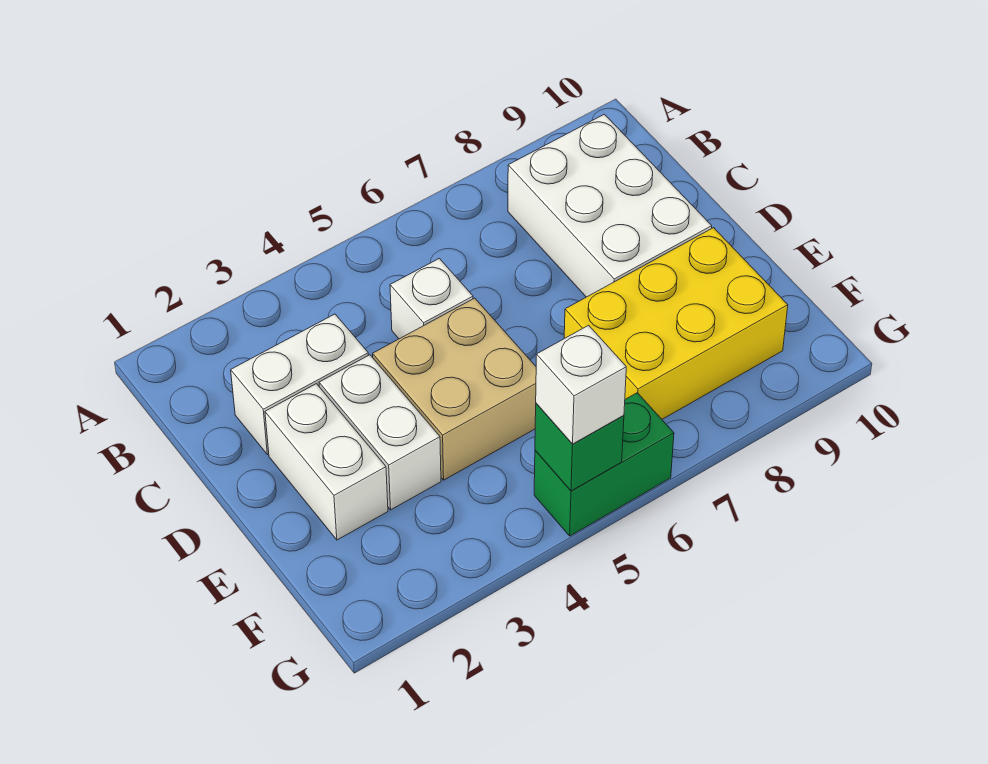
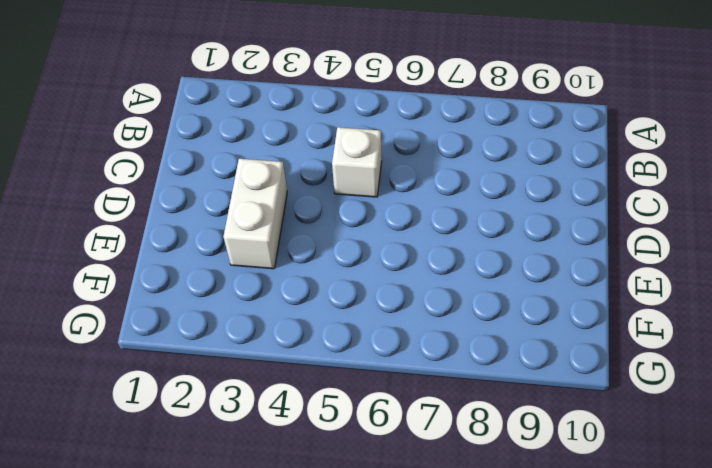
none -> white 2x3 brick [508,114,712,297]
none -> white 1x2 brick [231,314,368,455]

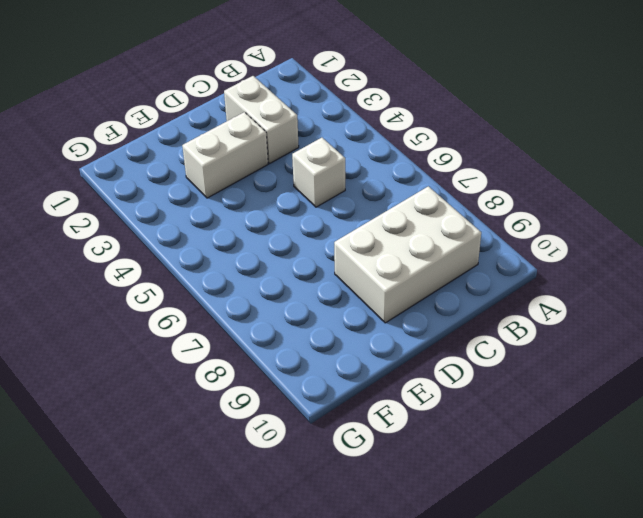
none -> white 1x2 brick [265,384,388,540]
none -> tan 2x2 brick [373,298,536,480]

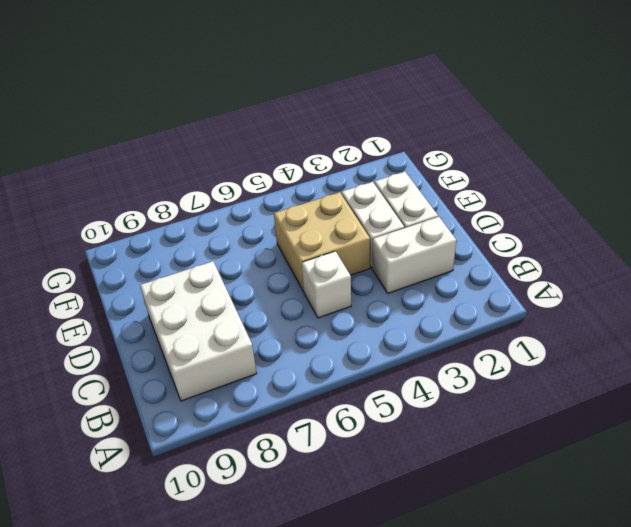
none -> yellow 2x3 brick [564,228,788,419]
none -> green 1x2 brick [534,393,674,536]

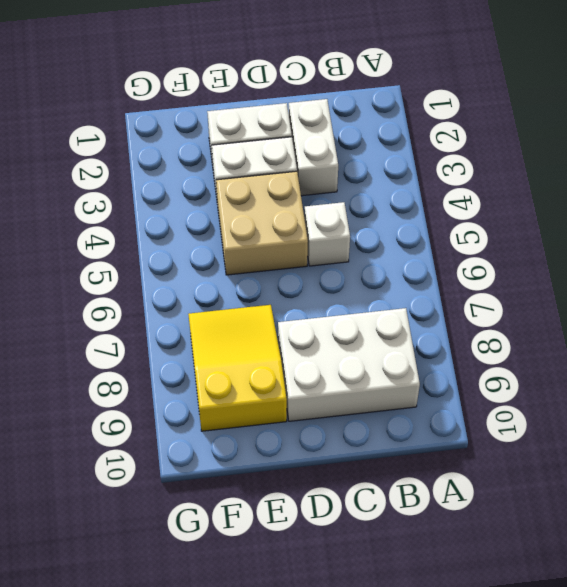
yellow 2x3 slope [188,305,287,431] -> yellow 2x3 brick [564,228,788,419]
none -> green 1x2 brick [534,393,674,536]
none -> green 1x1 brick [535,403,624,491]

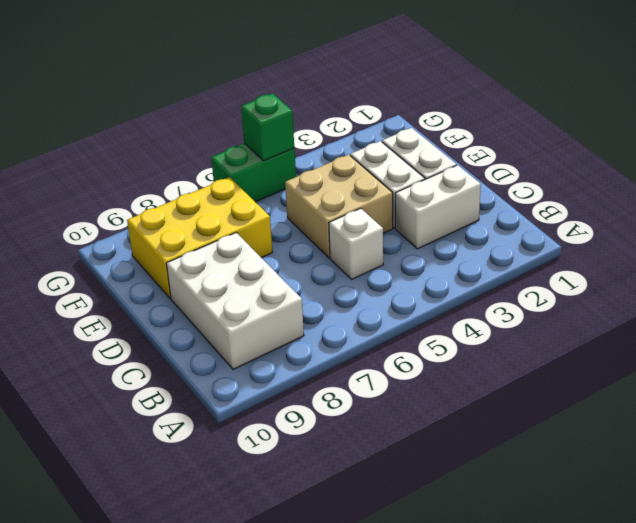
none -> white 1x1 brick [536,325,626,444]

